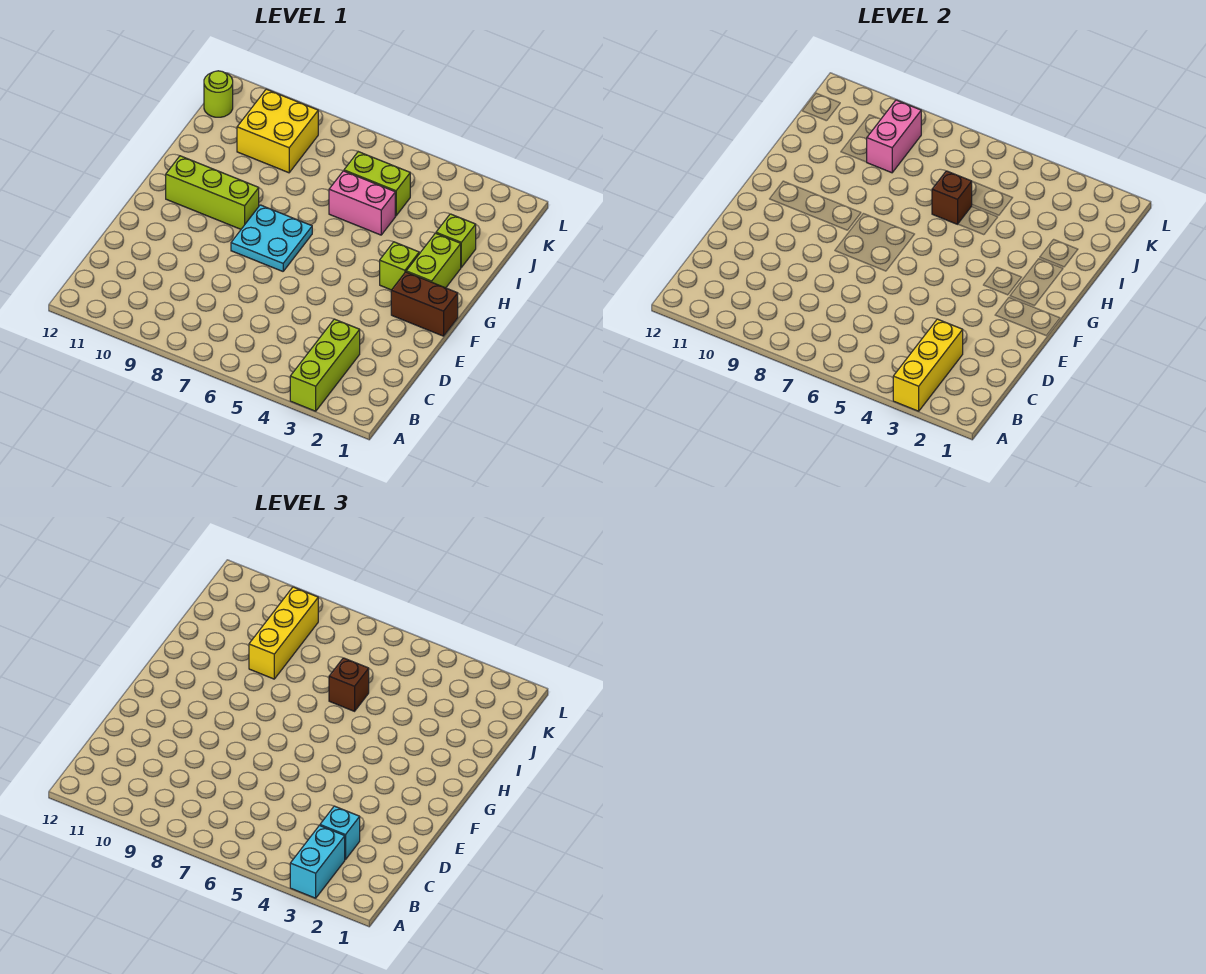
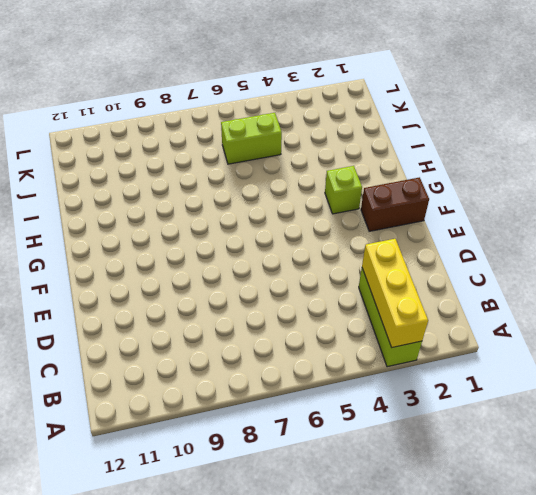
none -> cyan 2x2 plate [231,205,312,271]
none -> lime 1x2 brick [406,233,461,288]
none -> lime 1x3 brick [166,156,259,229]

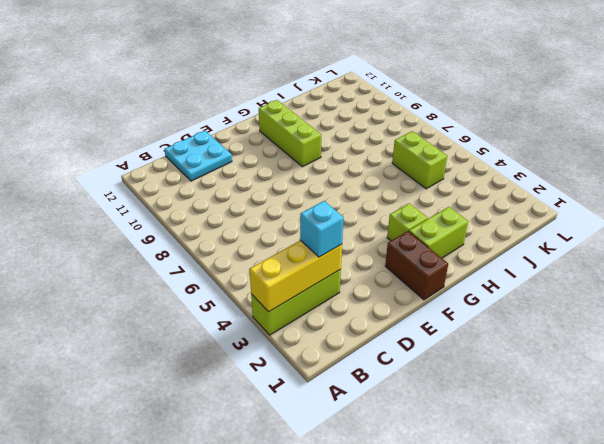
cyan 2x2 plate [164,131,232,181] -> cyan 2x2 plate moved to [231,205,312,271]
none -> lime 1x1 brick [436,214,476,267]
none -> pink 1x2 brick [329,171,395,235]
none -> yellow 2x2 brick [237,89,318,173]

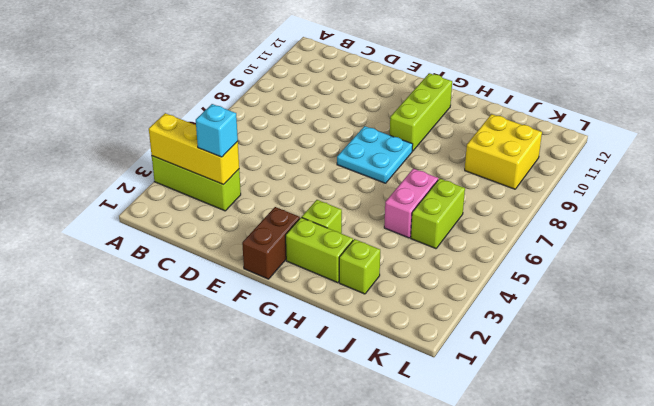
none -> lime 1x1 round brick [204,71,233,117]
none -> brown 1x1 brick [932,171,972,224]
none -> pink 1x2 brick [867,100,921,173]

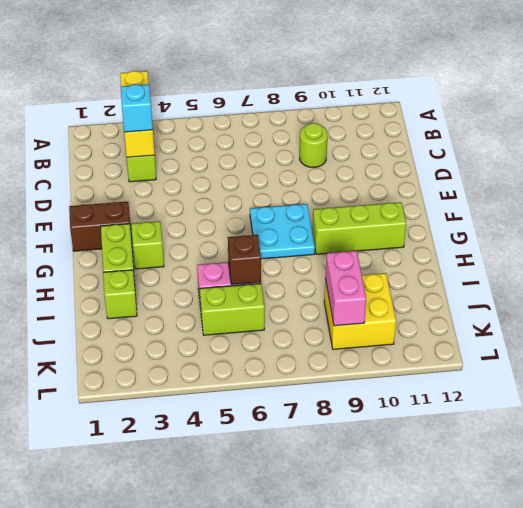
lime 1x1 round brick [300,123,327,168] -> lime 1x1 round brick moved to [204,71,233,117]
none -> cyan 1x2 brick [290,826,345,898]
none -> brown 1x1 brick [329,658,369,711]
none -> yellow 1x3 brick [249,587,318,679]

